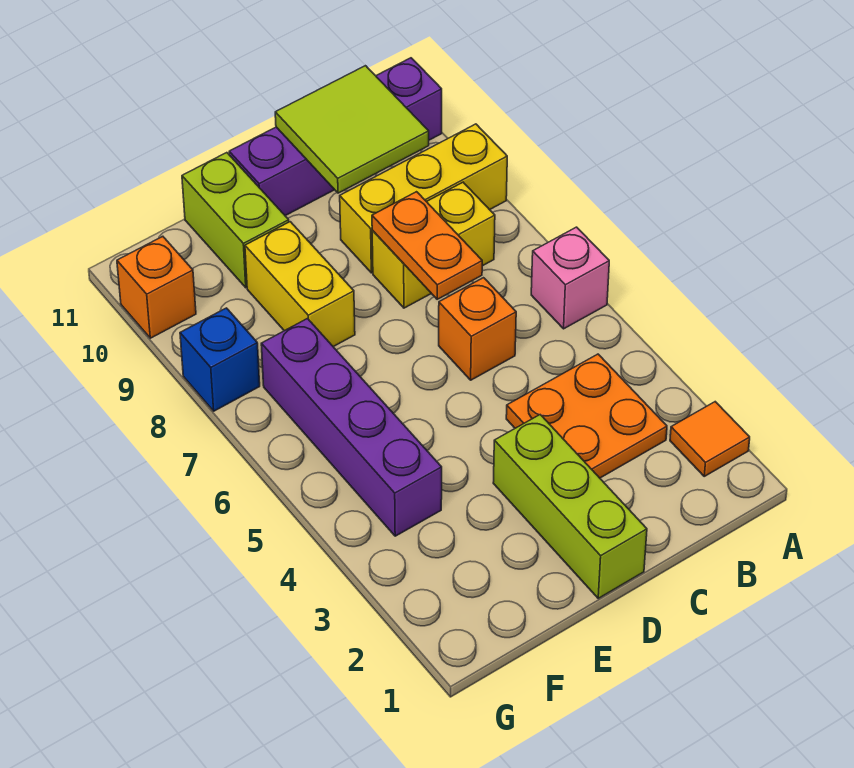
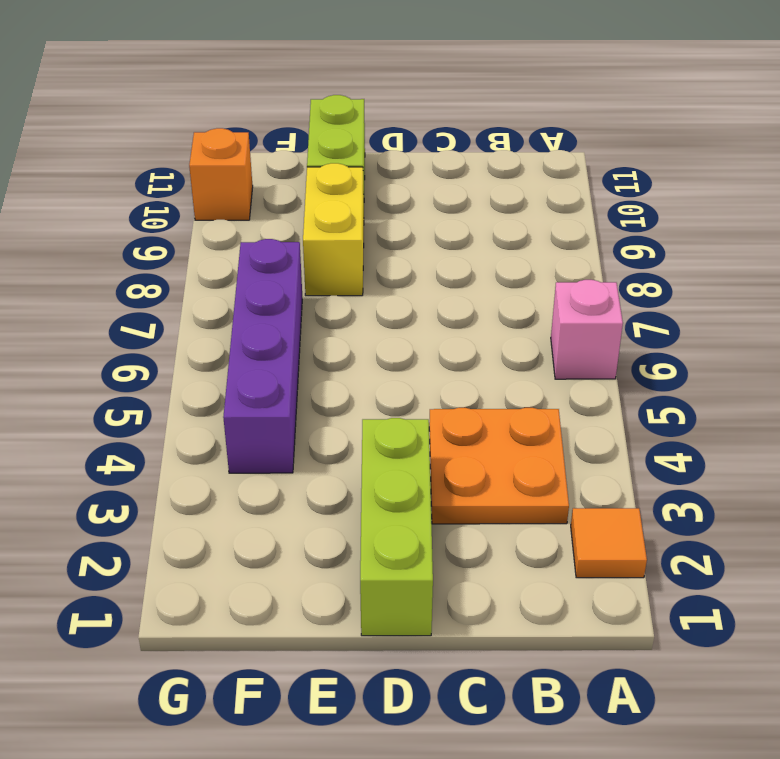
none -> yellow 1x3 brick [340,124,507,273]
none -> purple 1x4 brick [229,58,442,216]
none -> yellow 1x2 brick [372,182,495,308]

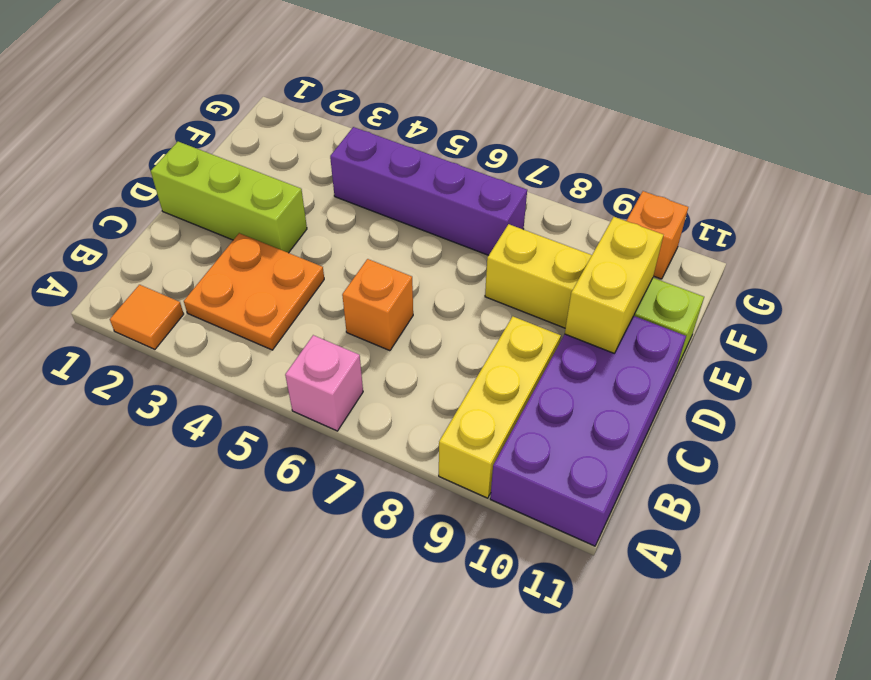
purple 2x4 brick [490,316,686,546] -> purple 1x4 brick [229,58,442,216]
yellow 1x2 brick [565,217,663,353] -> yellow 1x2 brick moved to [372,182,495,308]
none -> blue 1x1 brick [180,308,260,411]
none -> lime 2x2 tile [275,66,429,193]
none -> orange 1x2 plate [372,192,482,299]

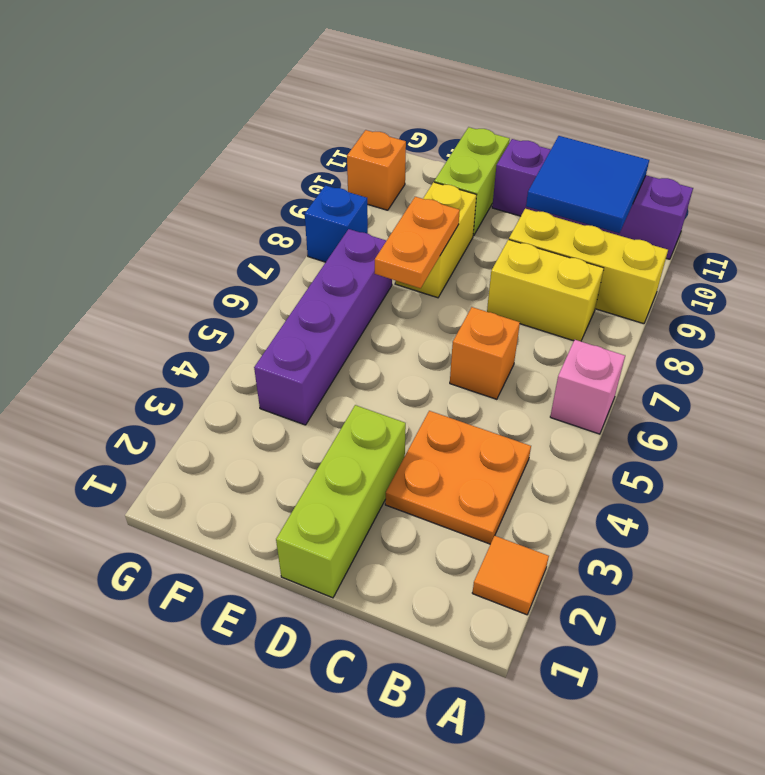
blue 2x2 tile [526,136,649,233] -> lime 2x2 tile [275,66,429,193]
orange 1x2 plate [375,197,460,288] -> orange 1x2 plate moved to [372,192,482,299]

